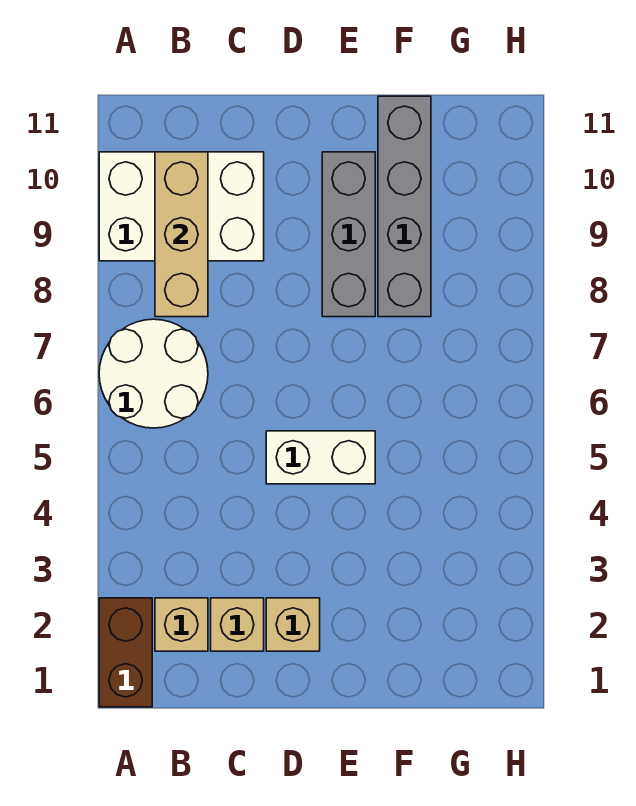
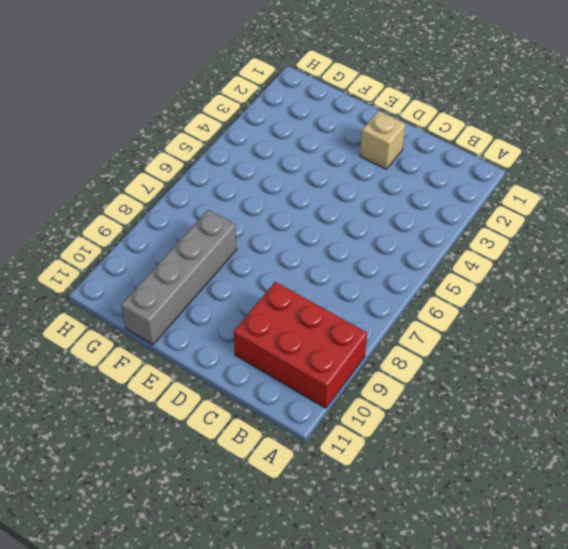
red 2x3 brick [234,282,367,408] -> white 2x3 brick [99,152,264,261]
none -> brown 1x2 brick [99,598,152,707]
none -> white 2x2 round brick [99,319,208,428]

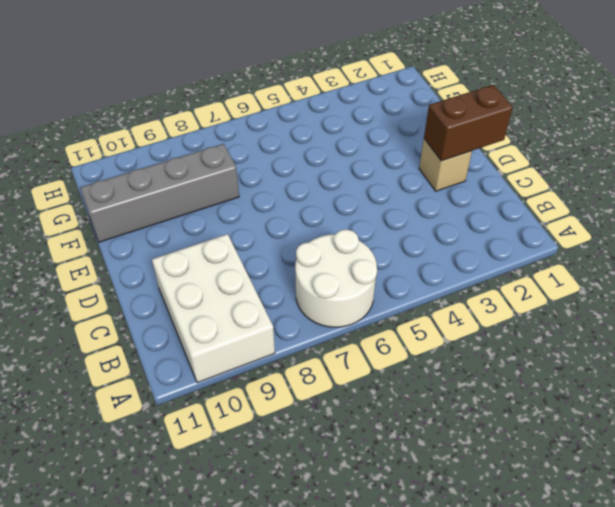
brown 1x2 brick [424,85,513,161] -> brown 1x2 brick moved to [99,598,152,707]
none -> tan 1x1 brick [155,598,208,651]
none -> tan 1x1 brick [211,598,264,651]

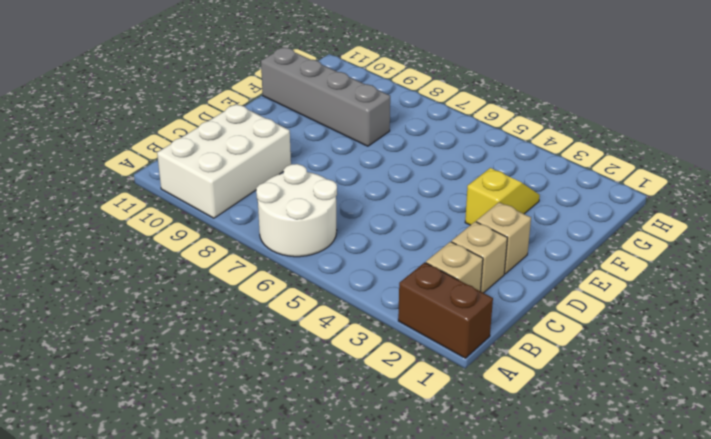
yellow 1x2 slope [465,168,540,225] -> none
none -> white 1x2 brick [266,431,375,484]
none -> grey 1x3 brick [322,152,375,317]

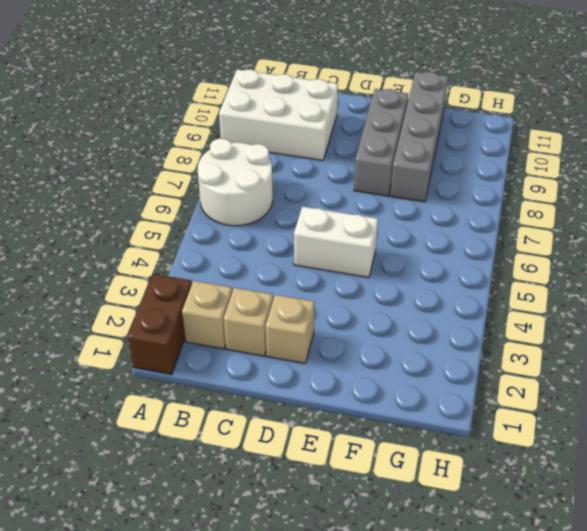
none -> tan 1x3 brick [155,152,208,317]

